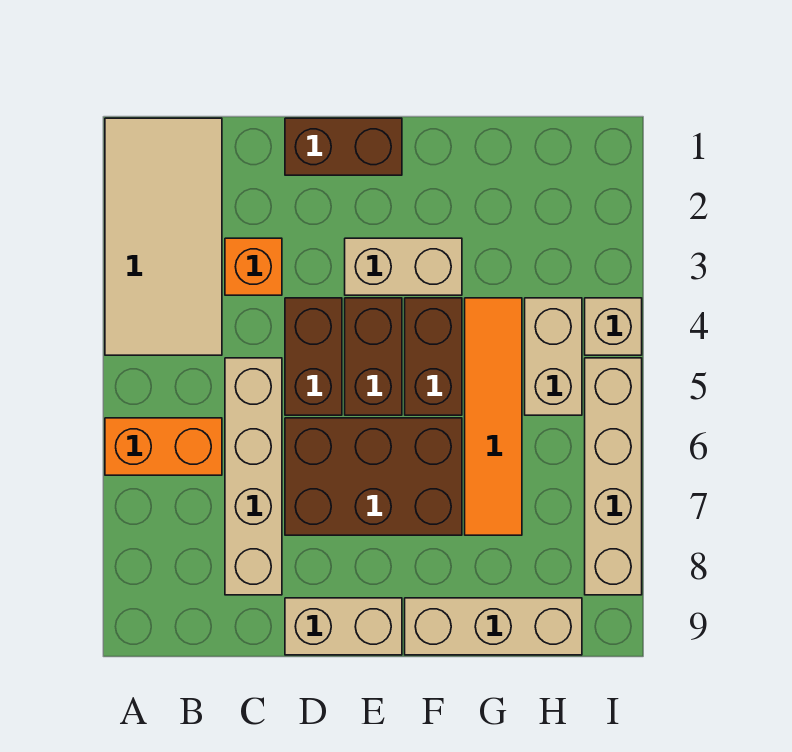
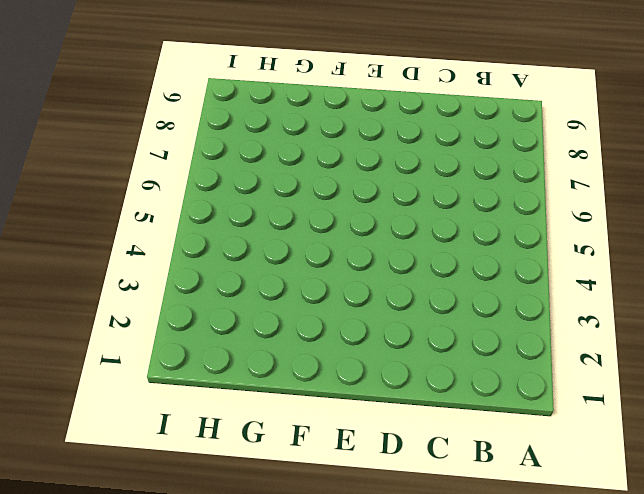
none -> tan 2x4 tile [105,118,222,355]
none -> orange 1x2 brick [105,418,222,475]
none -> orange 1x1 brick [225,238,282,295]

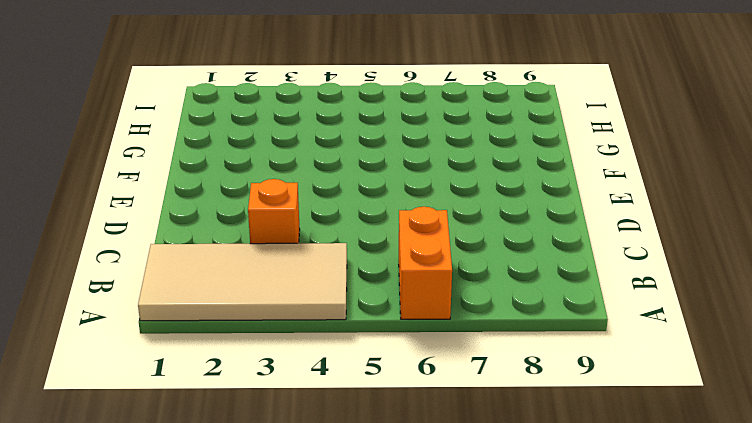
none -> tan 1x4 brick [225,358,282,595]
none -> brown 1x2 brick [285,118,402,175]
none -> brown 1x2 brick [285,298,342,415]

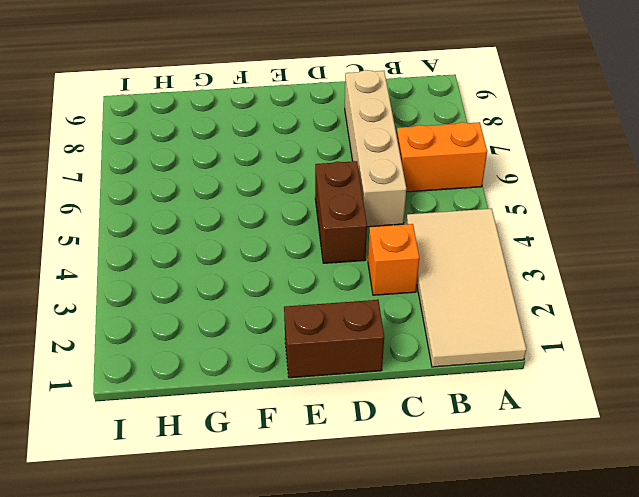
none -> brown 2x3 brick [285,418,462,535]
none -> tan 1x2 brick [285,598,402,655]
none -> tan 1x2 brick [345,238,462,295]

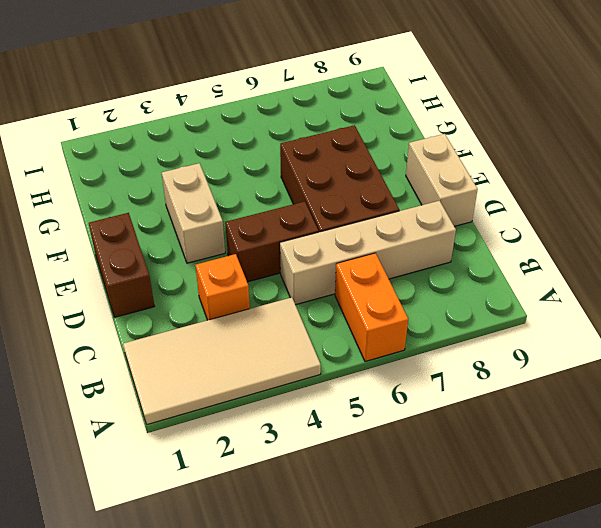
none -> brown 1x2 brick [345,298,402,415]
none -> brown 1x2 brick [405,298,462,415]
none -> tan 1x3 brick [405,598,582,655]

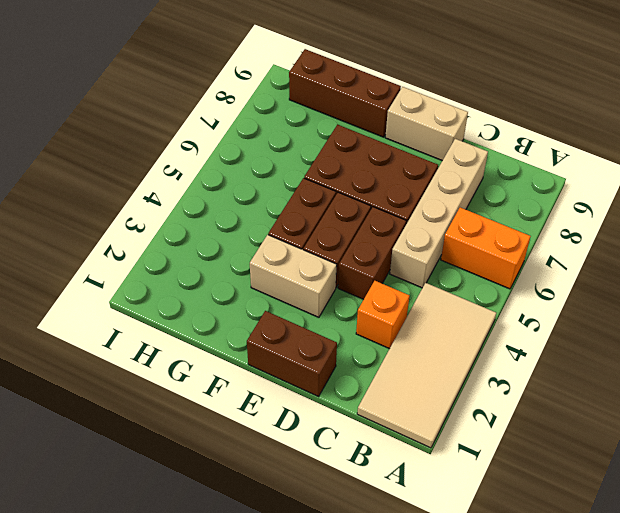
brown 1x3 brick [289,49,401,137] -> tan 1x3 brick [405,598,582,655]
none -> orange 1x4 tile [465,298,522,535]
none -> tan 1x2 brick [525,298,582,415]
none -> tan 1x1 brick [585,298,642,355]

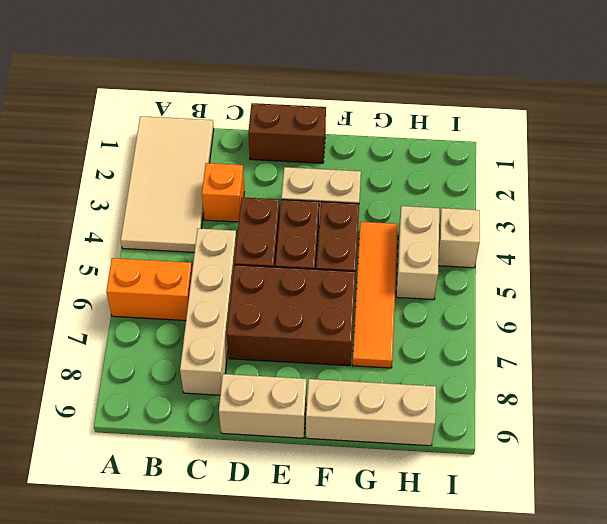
none -> tan 1x4 brick [585,358,642,595]

